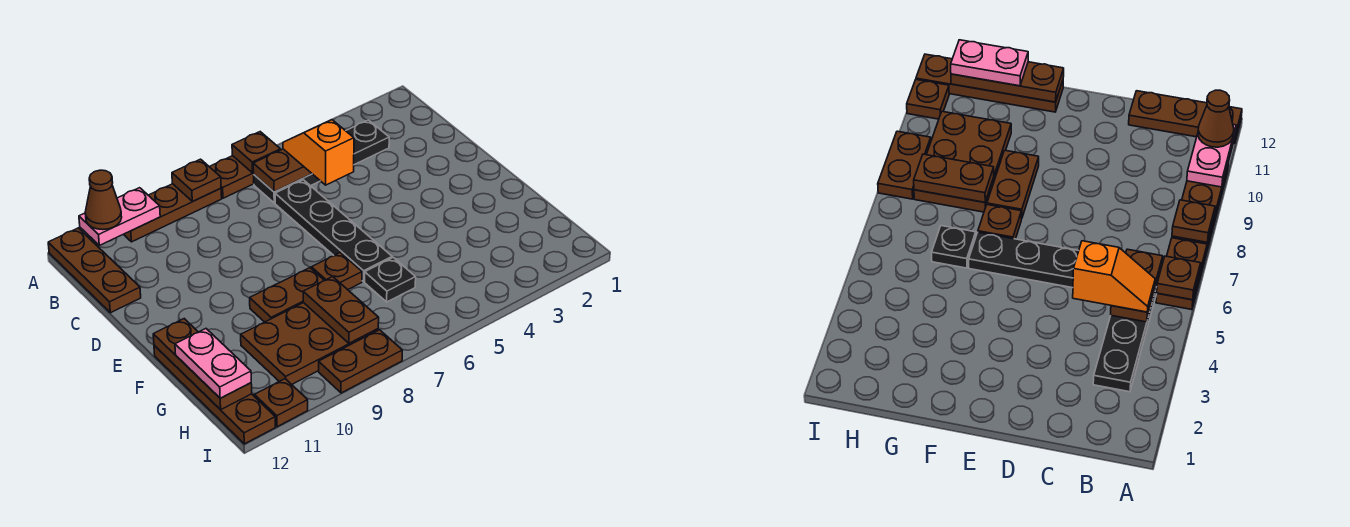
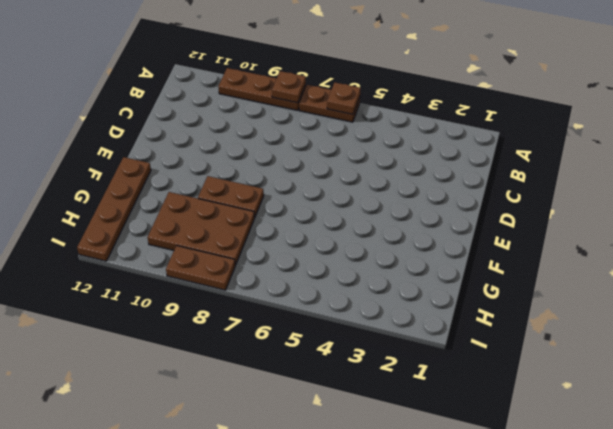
none -> brown 1x3 plate [48,228,141,313]
none -> black 1x4 plate [254,120,389,203]
none -> black 1x4 plate [275,180,392,282]

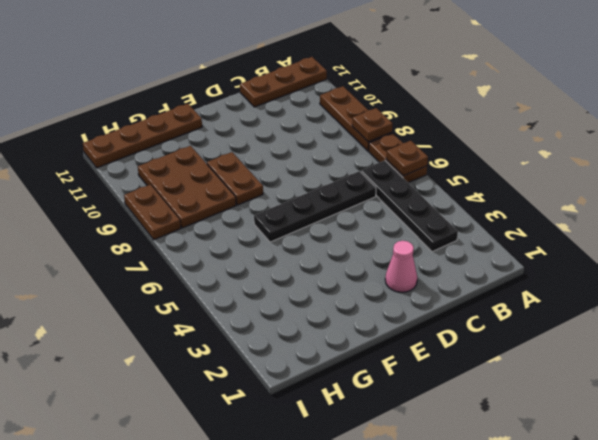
pink 1x1 cone [385,241,417,292] -> none
none -> brown 1x1 plate [311,253,362,290]
none -> black 1x1 plate [365,257,416,302]
none -> brown 1x1 plate [254,379,308,427]

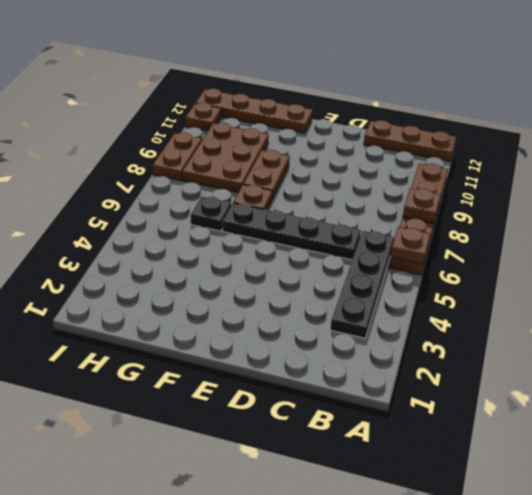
none -> pink 1x2 plate [79,188,160,245]
none -> brown 1x2 plate [253,149,312,192]
none -> brown 1x3 plate [153,319,252,410]

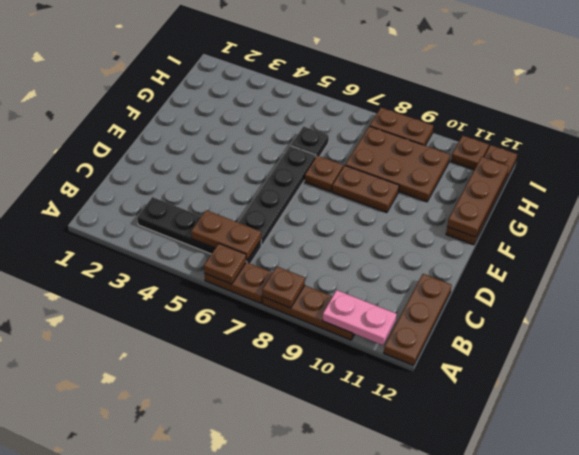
none -> brown 1x2 plate [303,277,379,343]
none -> brown 1x1 cone [85,170,122,230]
none -> orange 1x2 slope [283,120,354,185]

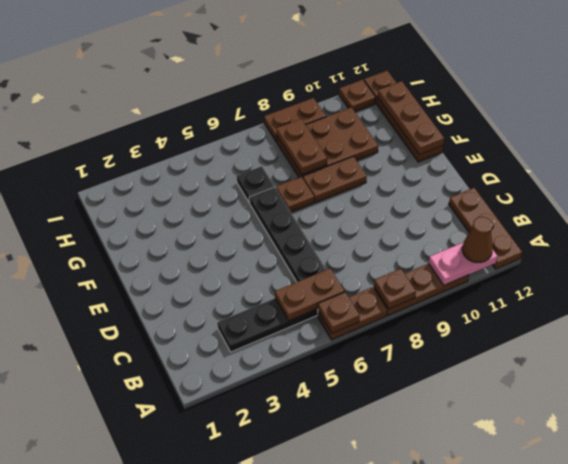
none -> orange 1x2 slope [283,120,354,185]
none -> pink 1x2 plate [175,329,251,398]

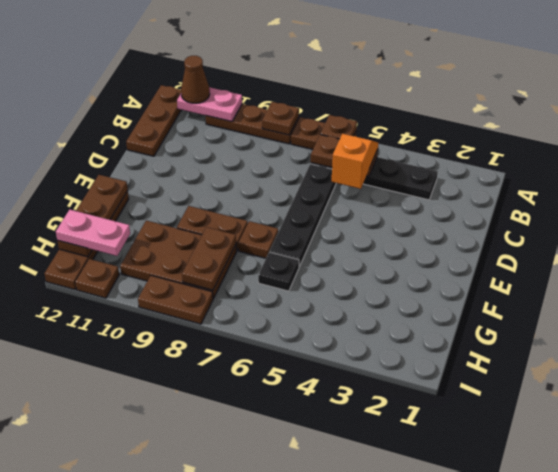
pink 1x2 plate [56,210,130,256] -> pink 1x2 plate turned to [175,329,251,398]

